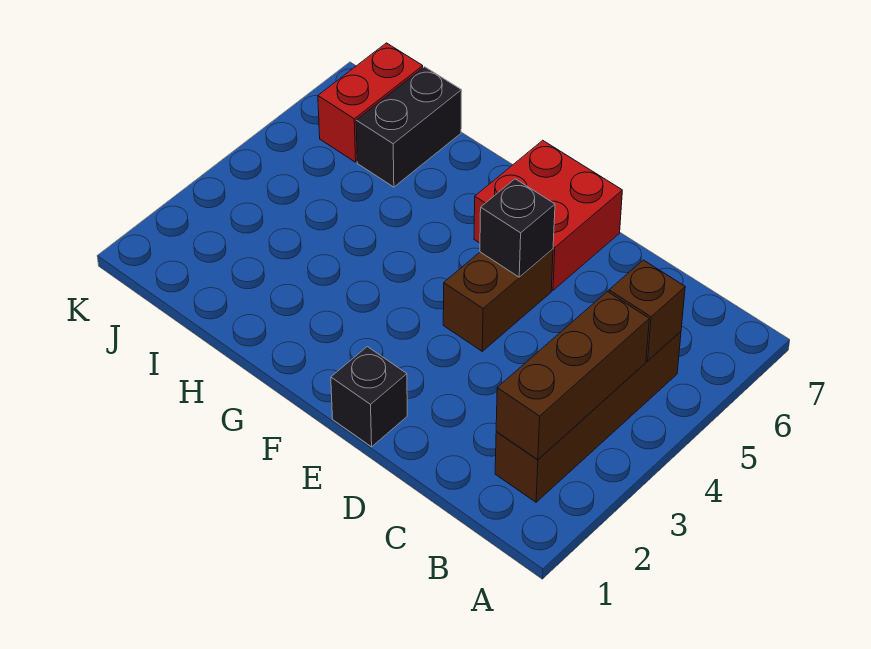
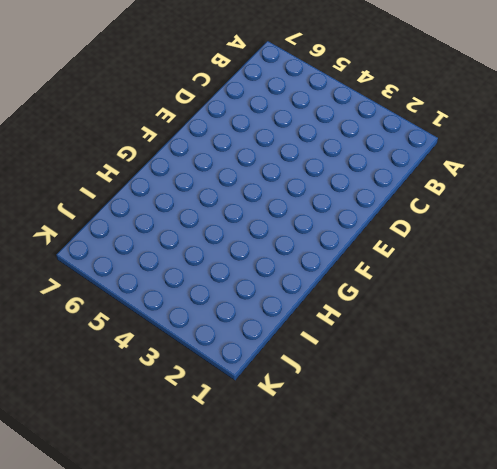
none -> brown 1x4 brick [495,331,681,502]
none -> black 1x1 brick [331,347,407,447]

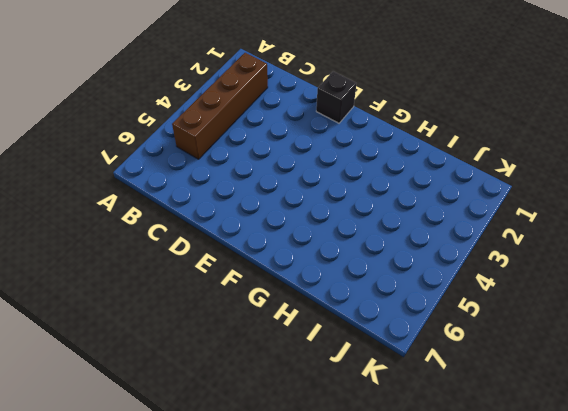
none -> brown 1x2 brick [443,249,553,351]
none -> red 2x2 brick [474,140,622,290]

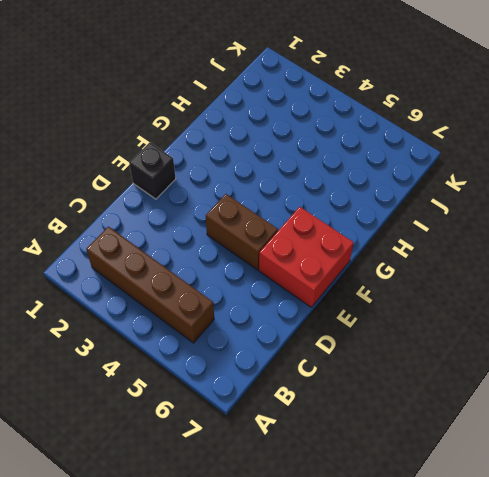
none -> black 1x2 brick [356,67,462,187]
none -> red 1x2 brick [318,43,423,162]

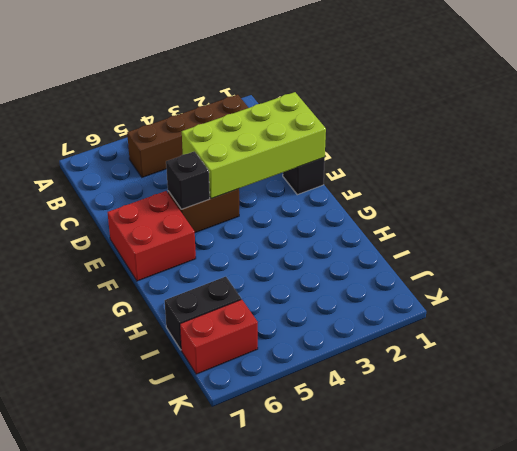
lime 2x4 brick [182,92,326,199] -> none
none -> brown 1x3 brick [496,292,649,460]
none -> brown 1x1 brick [609,260,685,361]

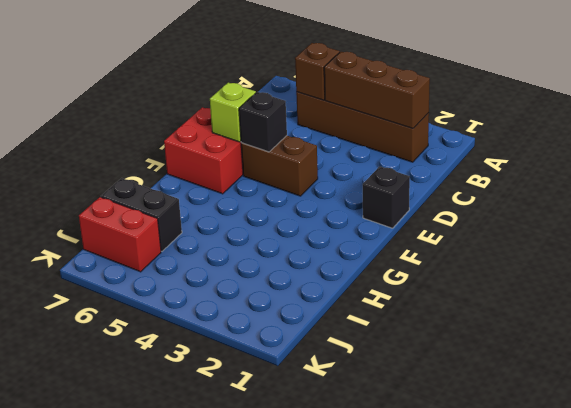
lime 1x1 brick [210,83,256,142] -> none

